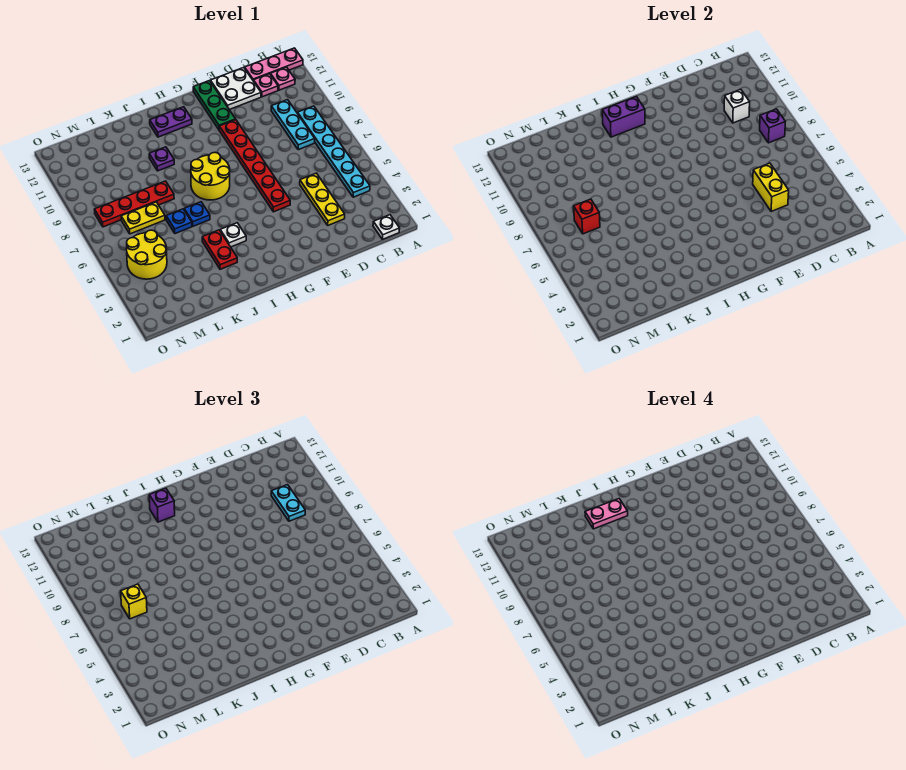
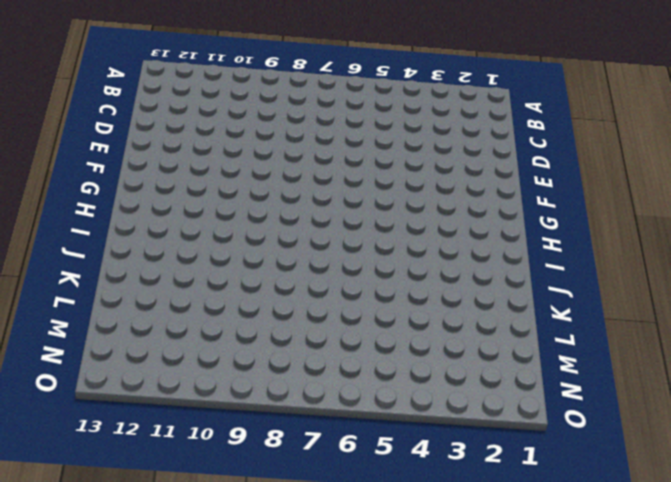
none -> pink 1x3 plate [245,48,303,80]
none -> white 1x1 plate [373,215,400,239]
none -> cyan 1x6 plate [298,106,370,197]

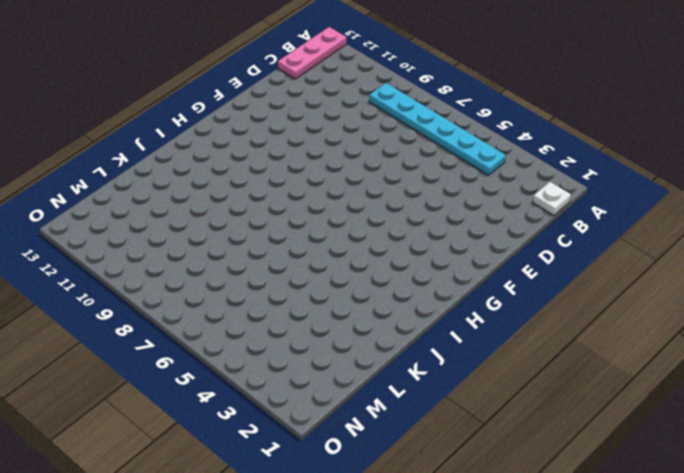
none -> pink 1x1 plate [270,67,295,90]
none -> cyan 1x3 plate [271,100,315,150]
none -> pink 1x1 plate [253,74,278,97]

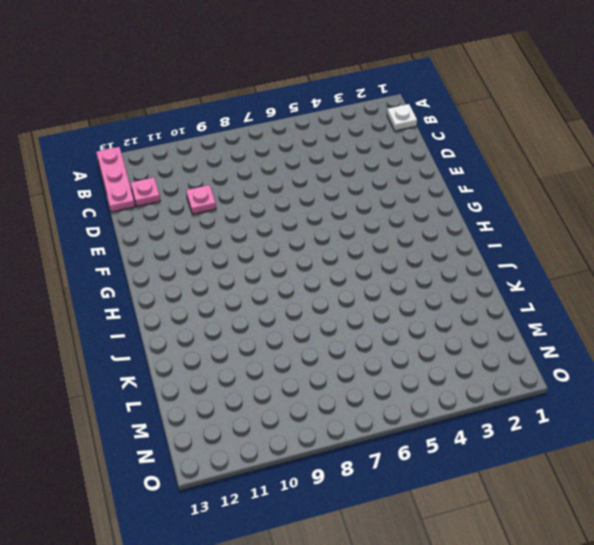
pink 1x1 plate [186,185,216,214] -> pink 1x1 plate moved to [270,67,295,90]
none -> cyan 1x6 plate [298,106,370,197]
none -> cyan 1x3 plate [271,100,315,150]
none -> yellow 1x3 plate [300,173,345,225]

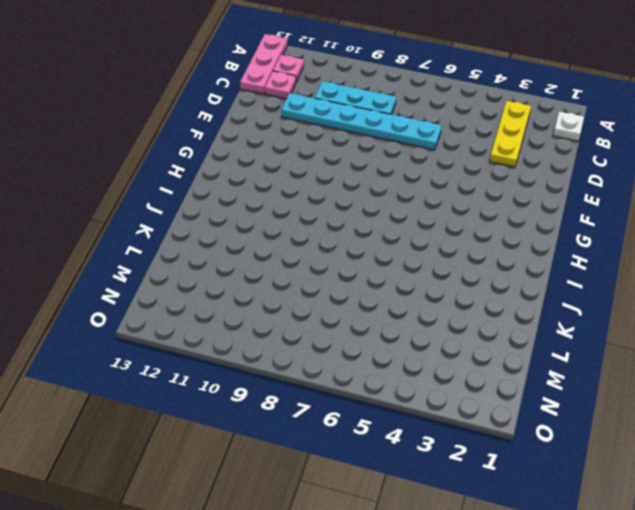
yellow 1x3 plate [490,101,531,167] -> yellow 1x3 plate turned to [300,173,345,225]
cyan 1x6 plate [281,93,442,150] -> cyan 1x6 plate moved to [298,106,370,197]
none -> white 2x2 plate [210,67,261,110]
none -> red 1x6 plate [219,120,290,212]
none -> green 1x3 plate [193,81,236,129]

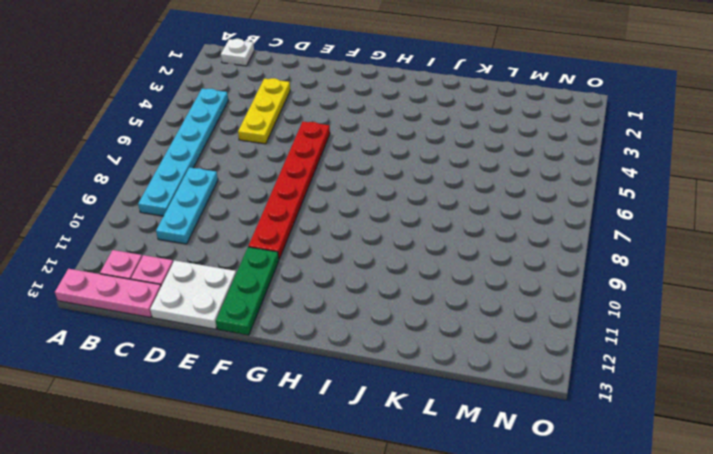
none -> yellow 2x2 round brick [191,153,230,200]
none -> purple 1x2 plate [150,107,192,137]
none -> white 1x1 plate [220,223,246,247]

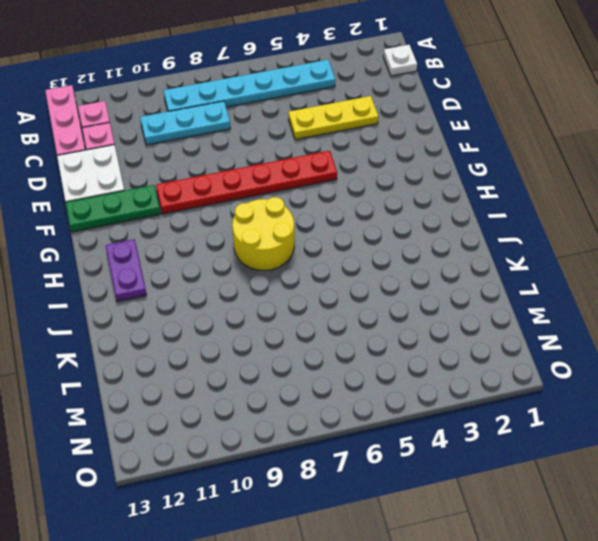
none -> white 1x1 plate [220,223,246,247]
none -> red 1x2 plate [202,230,237,269]
none -> blue 1x1 plate [184,202,210,226]

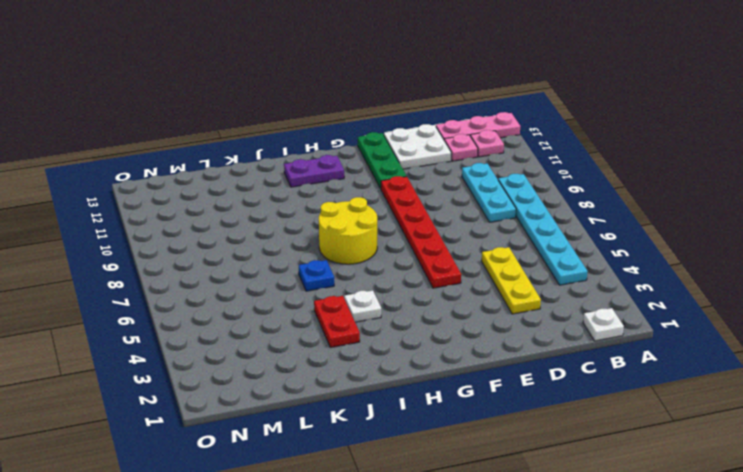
none -> purple 1x1 plate [149,147,174,171]
none -> blue 1x1 plate [166,209,192,234]
none -> red 1x4 plate [95,181,174,227]

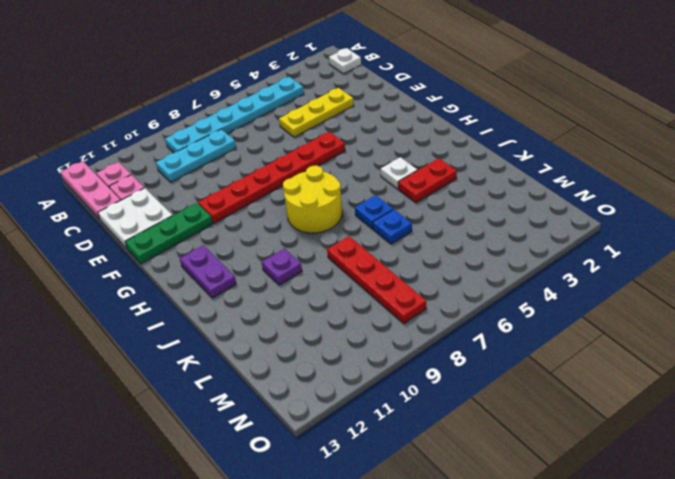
none -> yellow 1x2 plate [121,202,165,234]
none -> yellow 2x2 round brick [126,230,167,279]
none -> purple 1x1 brick [760,109,785,143]

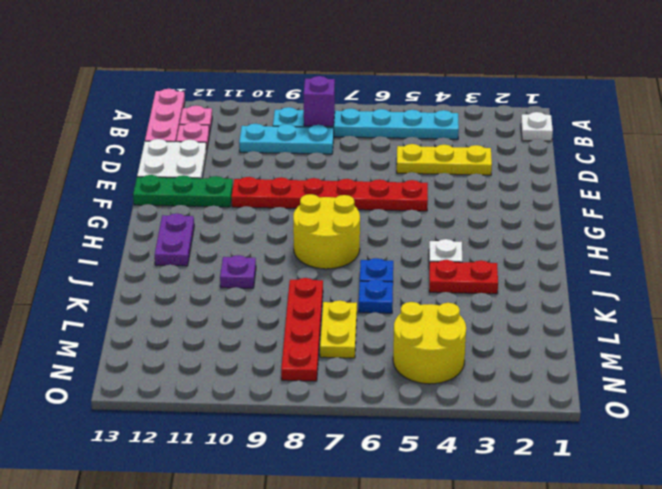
none -> white 1x1 brick [724,89,750,123]
none -> yellow 1x2 brick [753,163,789,212]
none -> purple 1x2 brick [602,96,645,137]

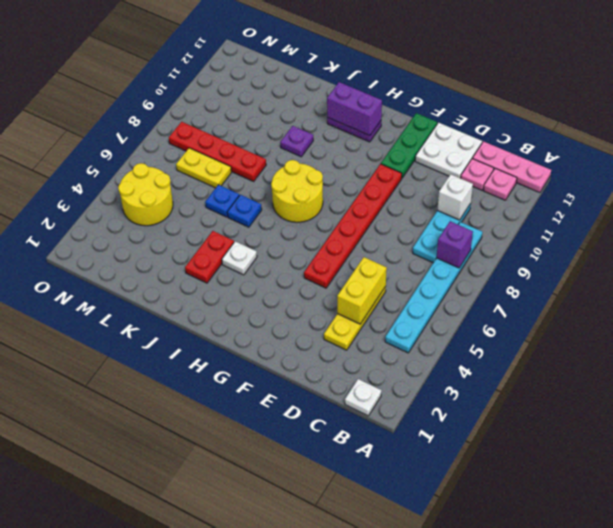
none -> red 1x1 brick [574,199,600,234]
none -> cyan 1x2 plate [271,485,305,521]
none -> purple 1x1 brick [149,488,175,522]

